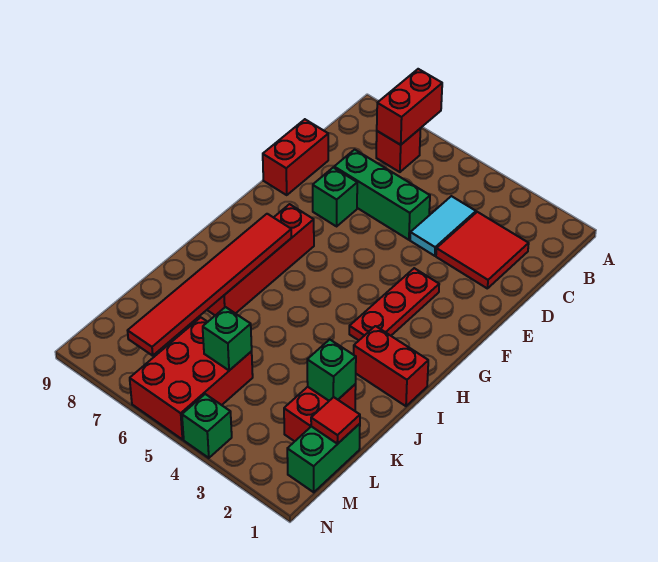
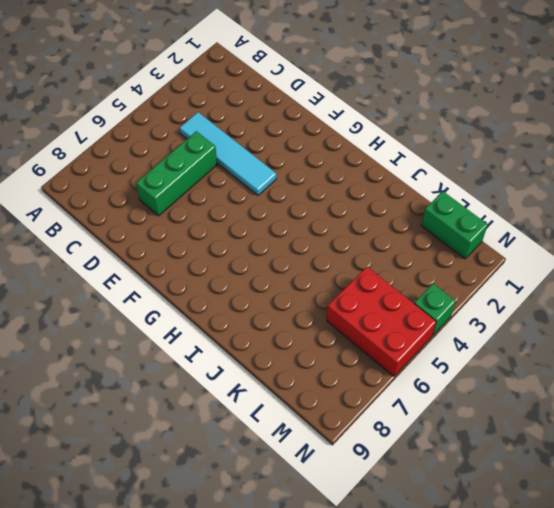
cyan 1x4 tile [180,112,276,195] -> cyan 1x2 tile [410,196,476,256]
none -> red 1x1 brick [376,128,421,172]
none -> red 2x2 tile [436,212,529,289]
none -> red 1x2 brick [263,119,328,195]

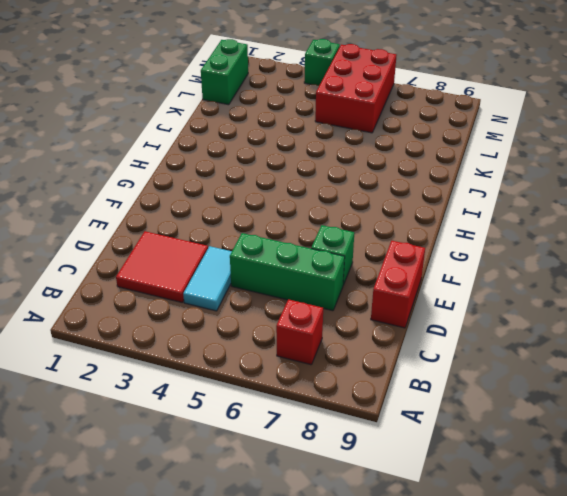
none -> red 1x3 plate [349,268,439,340]
none -> red 1x4 brick [207,204,314,315]
none -> red 1x2 brick [354,326,428,406]

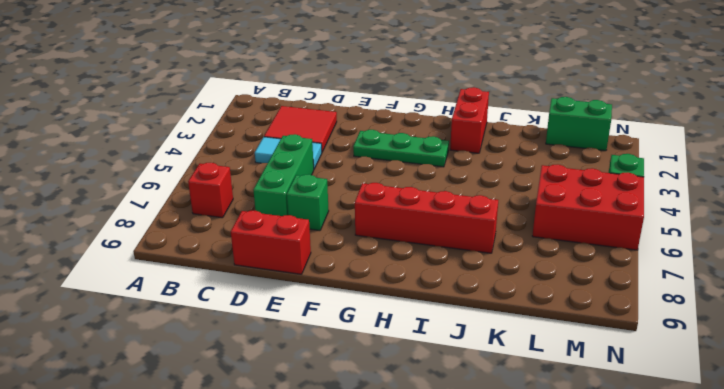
green 1x3 plate [353,130,449,167] -> red 1x3 plate [349,268,439,340]
none -> red 1x2 brick [284,384,356,441]
none -> red 1x2 brick [377,69,442,145]
none -> red 1x6 tile [128,214,292,356]

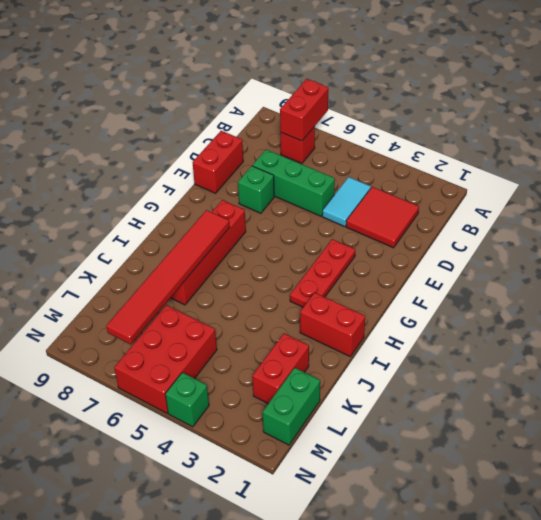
none -> green 1x1 brick [307,339,356,401]
none -> red 1x1 tile [311,397,360,444]
none -> green 1x1 brick [203,307,252,370]

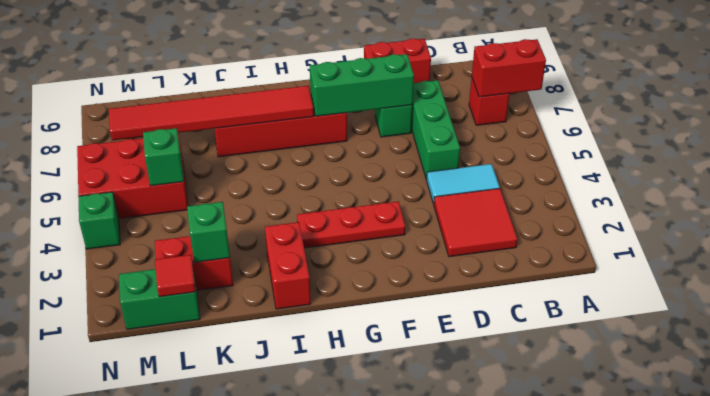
green 1x3 brick [310,54,414,116] -> none

